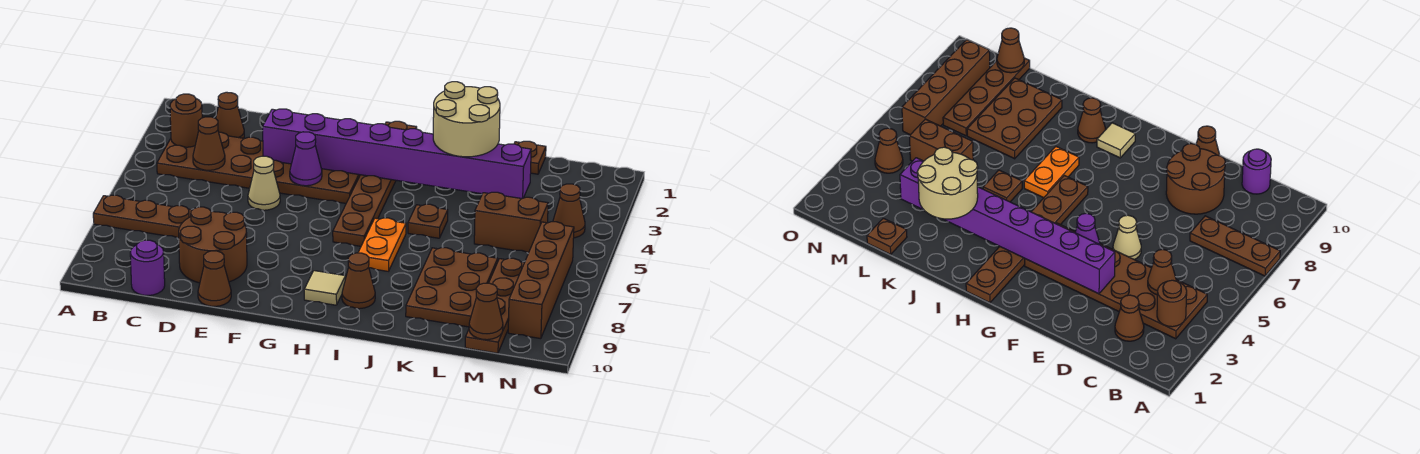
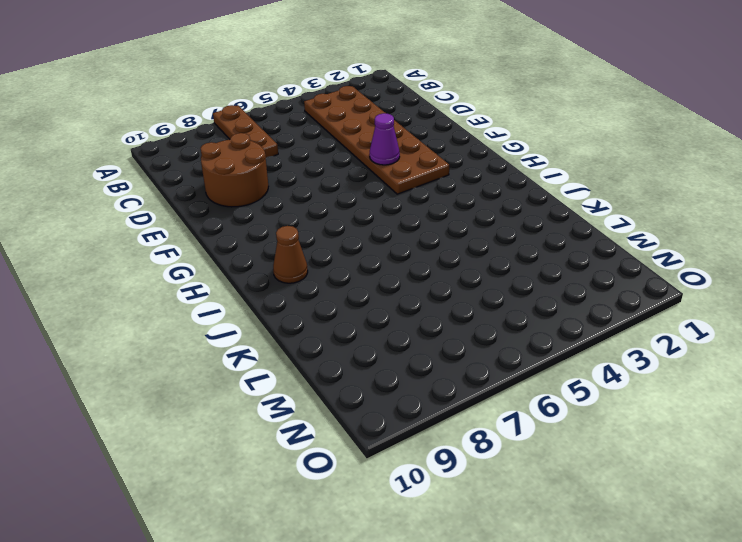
none -> brown 1x1 cone [216,92,244,138]
none -> purple 1x1 round brick [130,240,165,295]
none -> tan 1x1 cone [248,156,280,210]

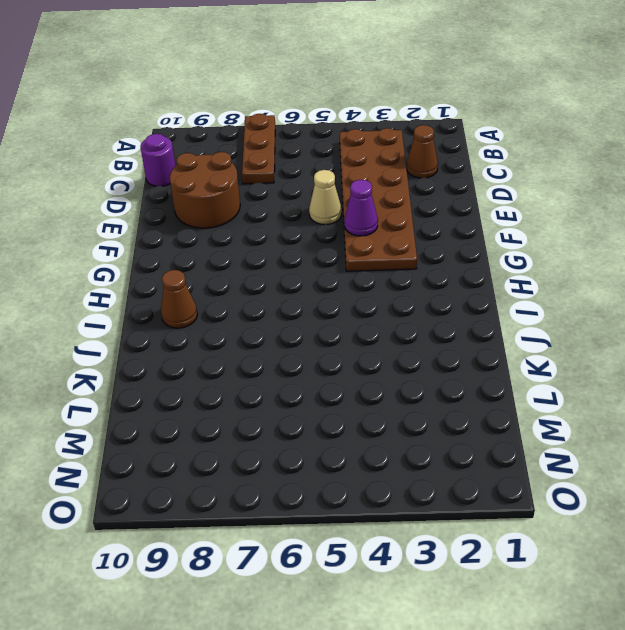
none -> brown 1x1 cone [198,251,231,306]
none -> brown 1x6 plate [333,121,417,246]
none -> tan 1x1 tile [304,271,345,305]

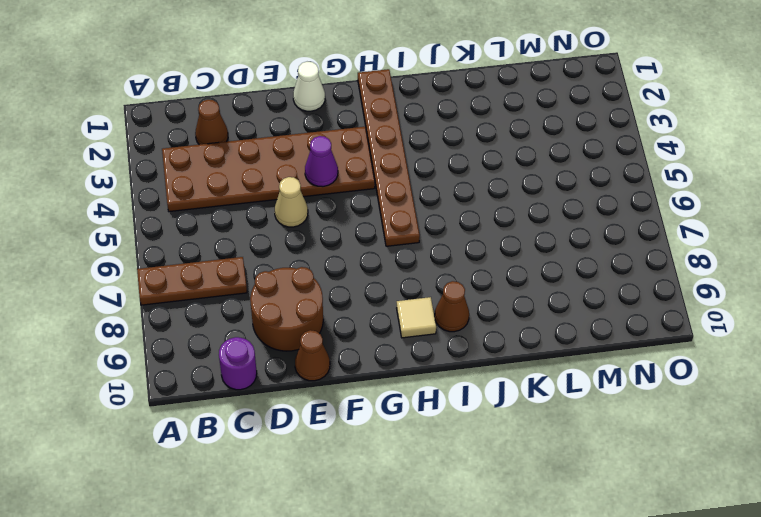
white 1x1 cone [293,62,325,111] -> none
none -> orange 1x2 plate [358,218,406,271]
none -> brown 1x1 plate [408,204,448,238]
none -> brown 2x3 plate [406,248,498,327]

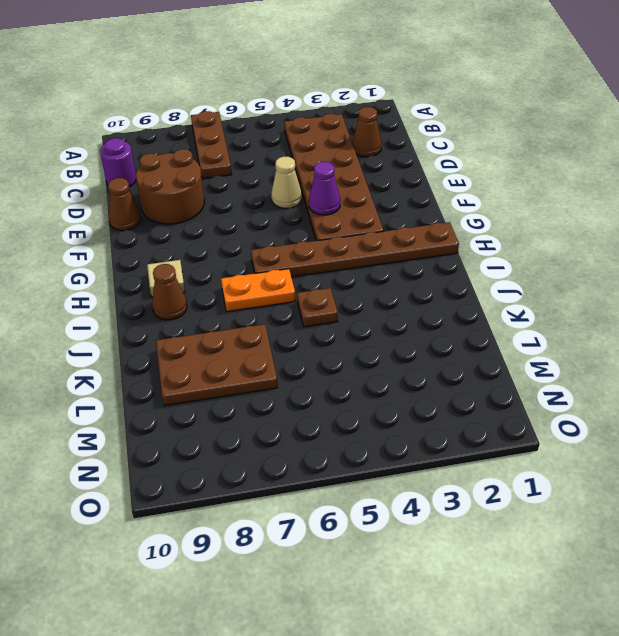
none -> brown 1x1 plate [514,141,546,174]
none -> brown 1x2 brick [474,192,548,253]
none -> brown 1x4 plate [465,258,524,353]

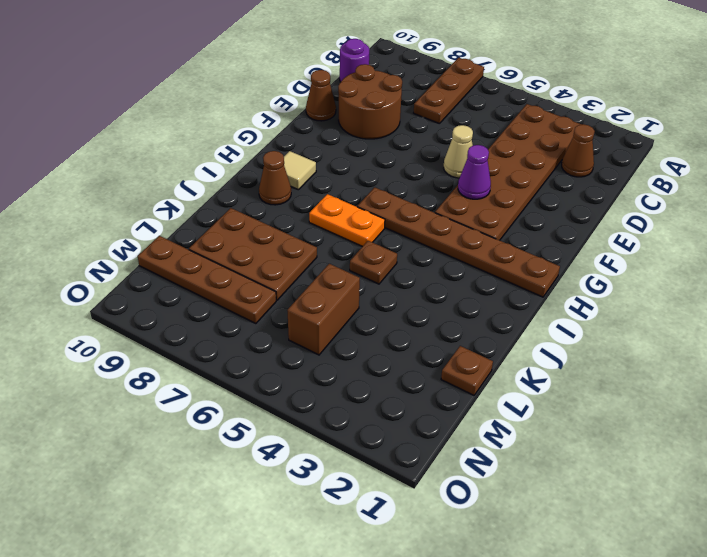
none -> brown 1x1 cone [553,184,585,238]
none -> brown 1x4 brick [508,222,574,339]
none -> brown 1x1 round brick [170,94,202,147]

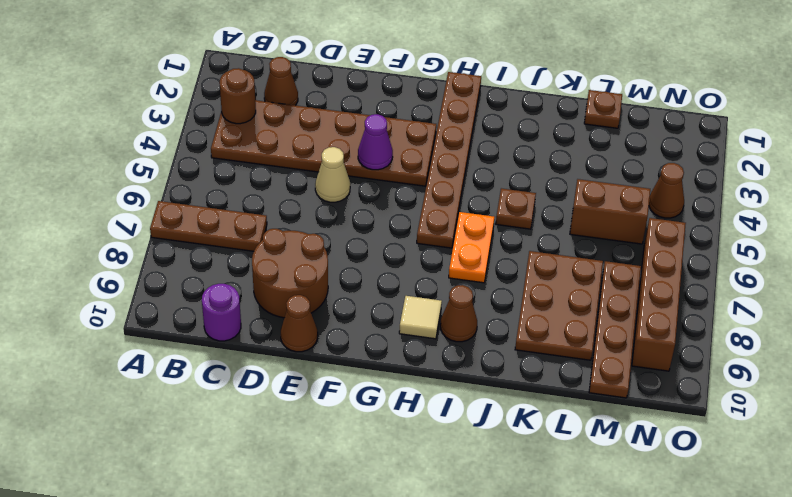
none -> brown 1x1 cone [193,117,225,170]
none -> purple 1x8 brick [263,109,531,199]
none -> brown 1x1 cone [469,283,503,340]

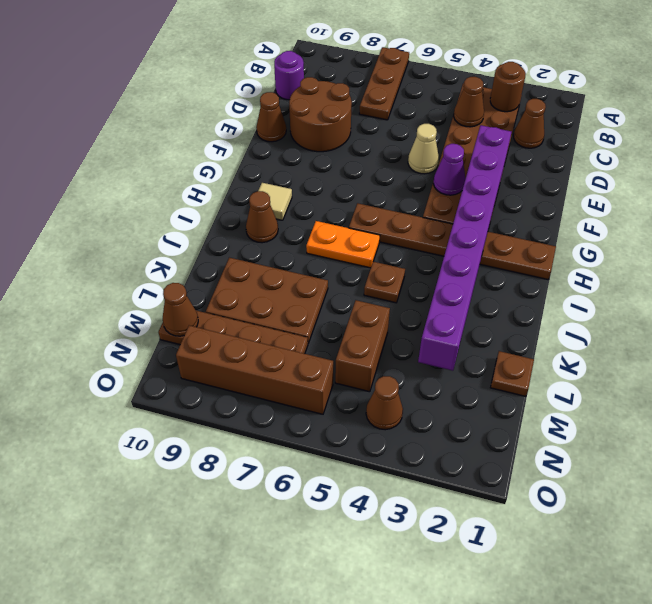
none -> tan 2x2 round brick [433,82,500,157]

